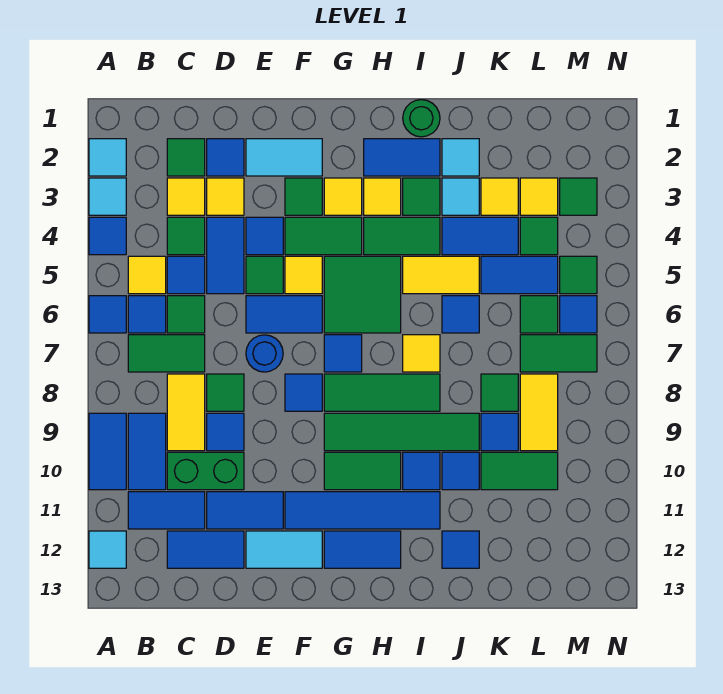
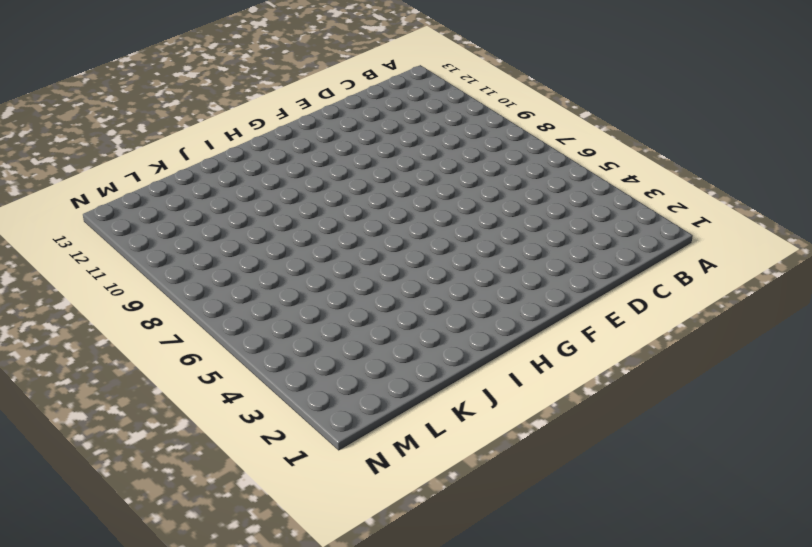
none -> cyan 1x1 tile [89,139,126,176]
none -> cyan 1x1 tile [89,178,126,215]
none -> blue 1x1 tile [89,217,126,255]
none -> blue 1x1 tile [89,296,126,333]

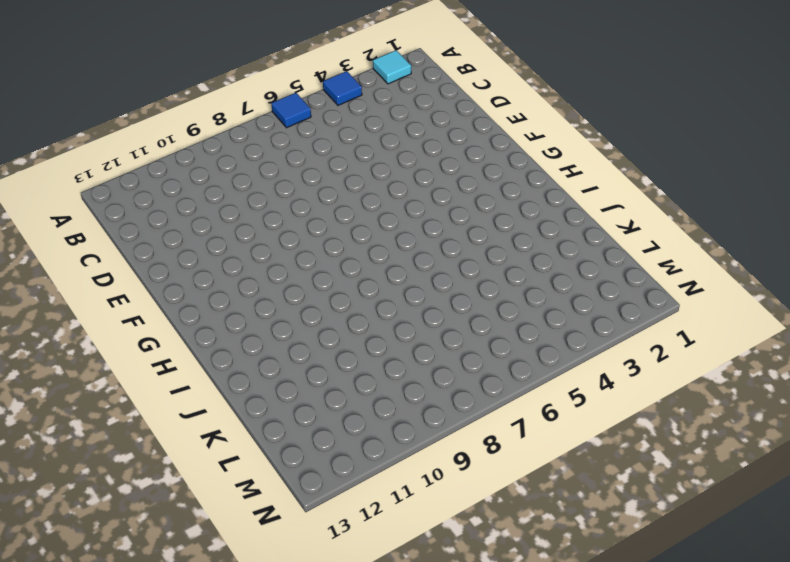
none -> cyan 1x1 tile [89,178,126,215]
none -> blue 1x2 tile [89,413,126,490]
none -> cyan 1x1 tile [89,531,126,568]
none -> yellow 1x1 tile [128,256,166,294]

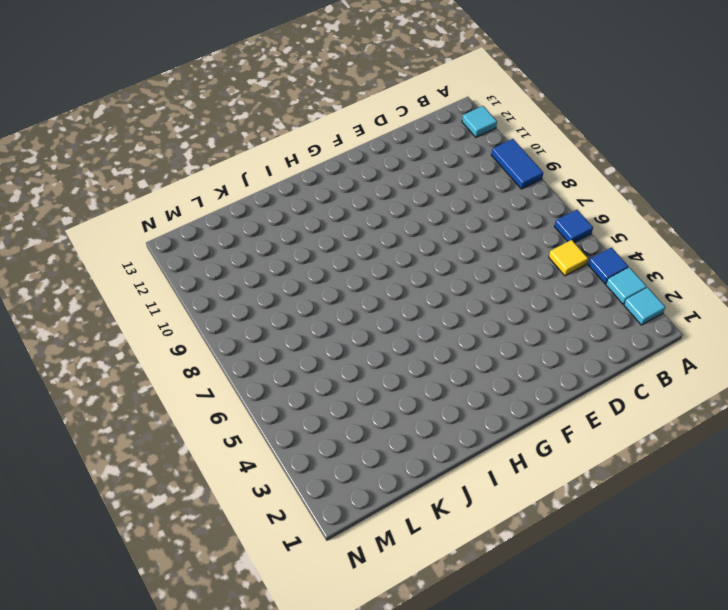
none -> blue 1x1 tile [128,296,166,333]
none -> green 1x2 tile [128,335,205,372]
none -> blue 1x2 tile [128,413,166,490]
none -> blue 1x2 tile [128,492,205,529]

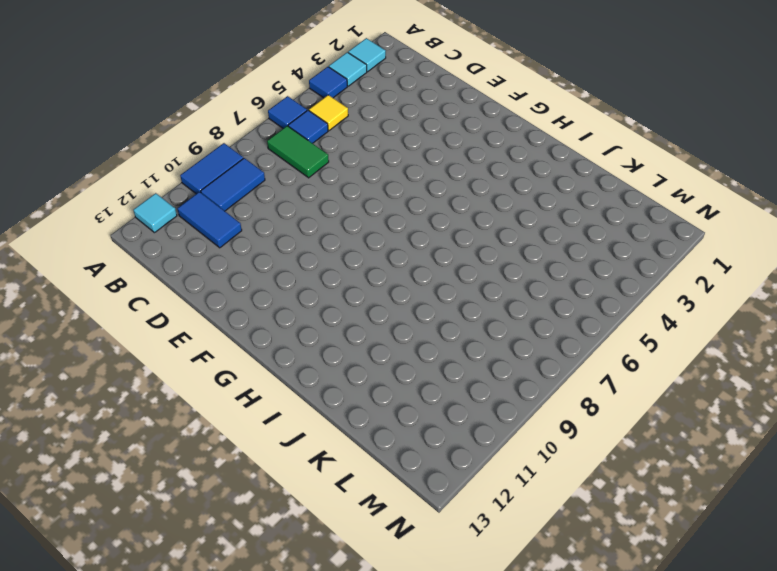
none -> green 1x1 tile [167,139,205,176]
none -> yellow 1x1 tile [167,178,205,215]
none -> green 1x1 tile [167,217,205,255]
none -> blue 1x1 tile [167,256,205,294]

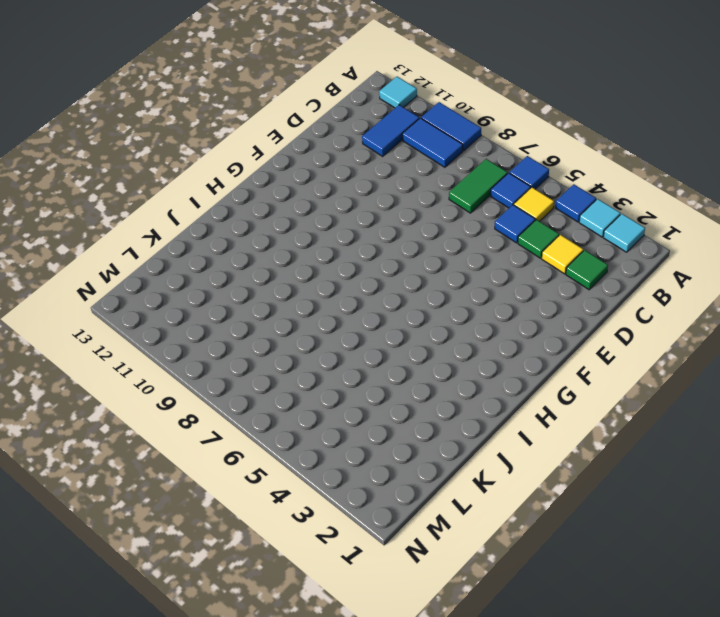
none -> green 1x1 tile [167,296,205,333]
none -> yellow 1x2 tile [167,374,205,451]
none -> green 1x2 brick [167,452,244,490]
none -> blue 1x2 tile [167,531,244,568]

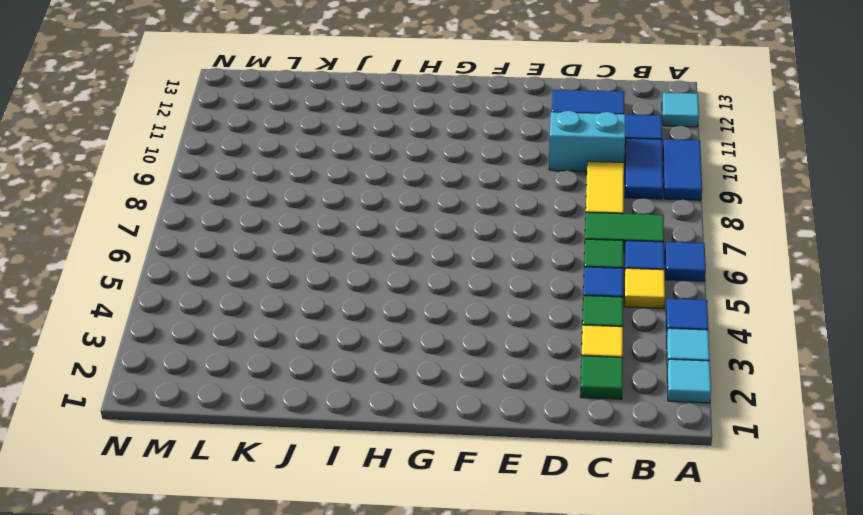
cyan 1x2 brick [549,111,625,172] -> green 1x2 brick [167,452,244,490]
none -> blue 1x1 tile [207,139,244,176]
none -> yellow 1x1 tile [207,178,244,215]
none -> blue 1x2 tile [207,217,244,294]
none -> green 1x1 tile [207,374,244,411]

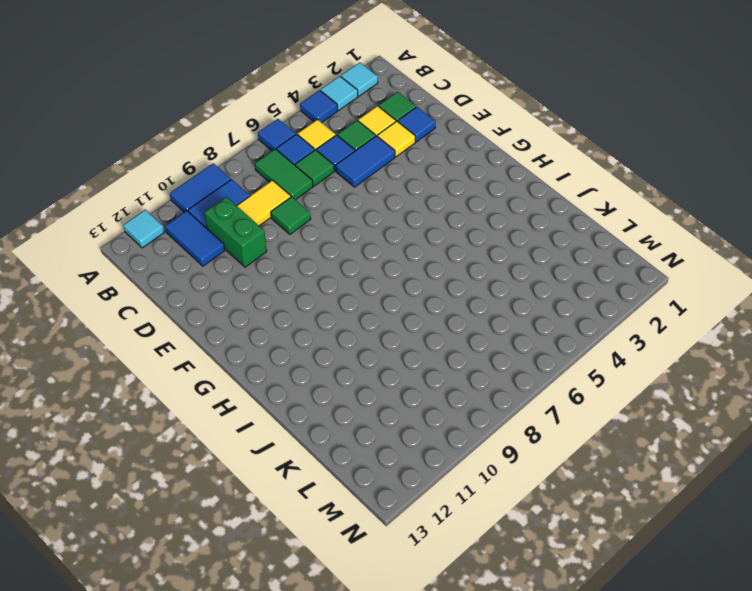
none -> blue 1x2 tile [167,531,244,568]
none -> blue 1x1 tile [207,413,244,451]
none -> blue 1x2 tile [207,492,283,529]
none -> cyan 1x2 tile [246,139,322,176]

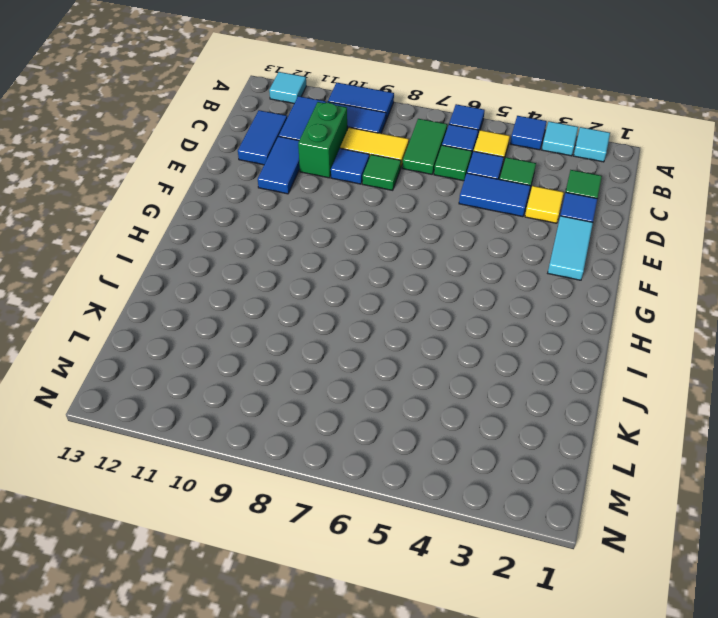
none -> yellow 1x1 tile [167,178,205,215]
none -> blue 1x1 tile [246,217,283,255]
none -> green 1x1 tile [246,256,283,294]
none -> blue 1x2 tile [246,296,322,333]

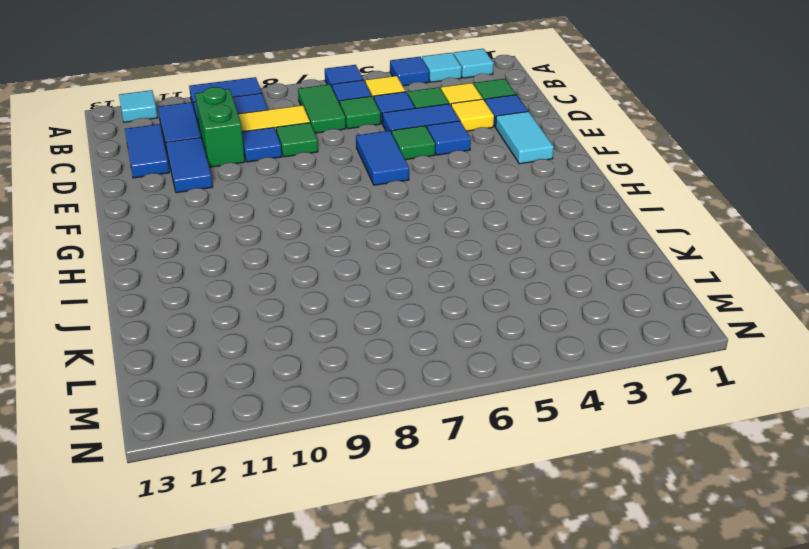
none -> blue 1x1 round brick [246,335,283,372]
none -> cyan 1x2 tile [246,531,322,568]
none -> green 1x1 tile [285,178,322,215]
none -> green 1x2 tile [285,217,362,255]

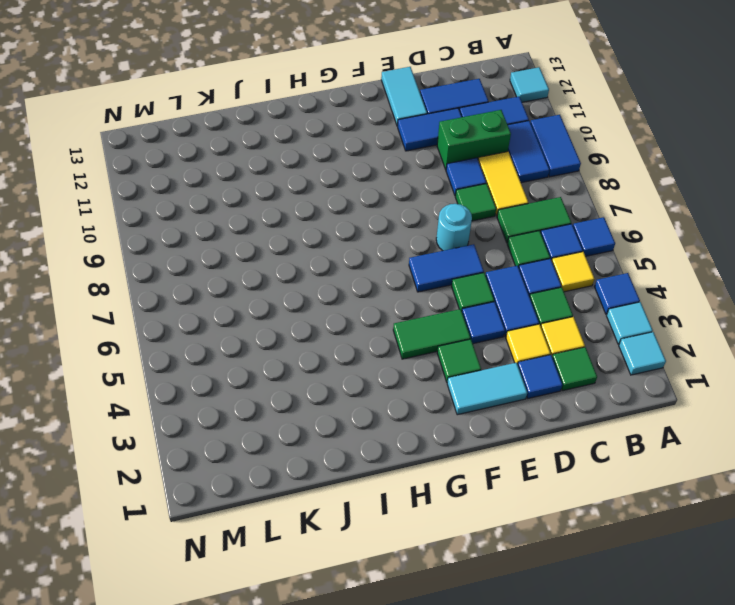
cyan 1x1 round brick [436,204,472,251] -> blue 1x1 round brick [246,335,283,372]
cyan 1x2 tile [381,67,427,126] -> cyan 1x2 tile turned to [246,531,322,568]
none -> yellow 1x1 tile [285,256,322,294]
none -> blue 1x1 tile [285,374,322,411]
none -> blue 1x4 tile [285,492,440,529]
none -> yellow 1x1 tile [324,178,362,215]

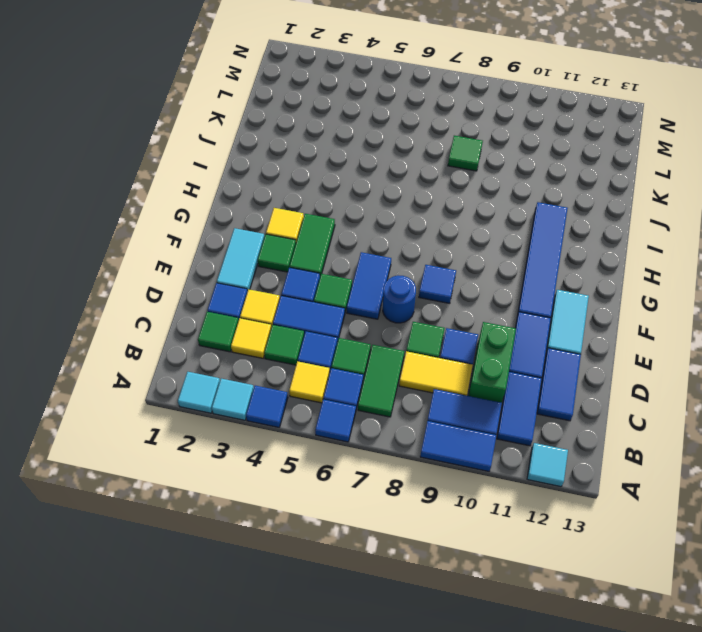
none -> yellow 1x1 tile [285,256,322,294]
none -> green 2x2 tile [324,256,401,333]
none -> blue 1x1 tile [324,335,362,372]
none -> green 1x3 tile [324,374,440,411]

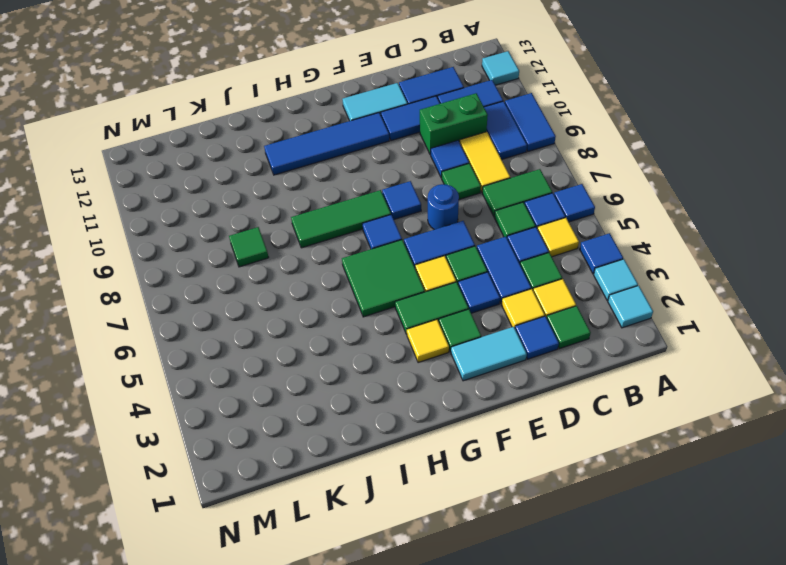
none -> green 1x4 tile [324,413,479,451]
none -> green 1x2 tile [324,452,401,490]
none -> blue 1x2 tile [324,531,401,568]
none -> blue 1x2 tile [364,139,440,176]

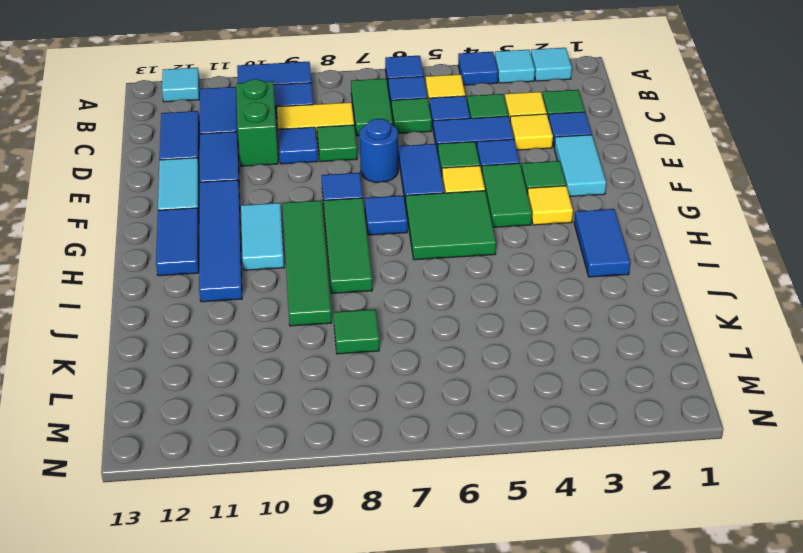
cyan 1x2 tile [241,203,284,270] -> green 1x2 tile [324,452,401,490]
none -> yellow 1x1 tile [364,178,401,215]
none -> green 1x2 tile [364,217,440,255]
none -> green 1x1 round brick [403,100,440,137]
none -> green 1x1 tile [403,178,440,215]

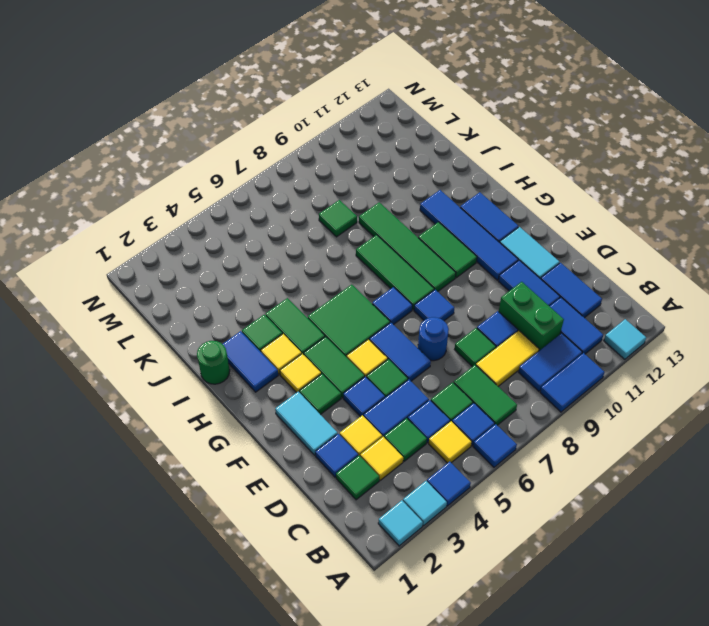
none -> yellow 1x2 tile [403,256,479,294]
none -> yellow 1x1 tile [403,335,440,372]
none -> blue 1x1 tile [403,452,440,490]
none -> cyan 1x1 tile [442,139,479,176]

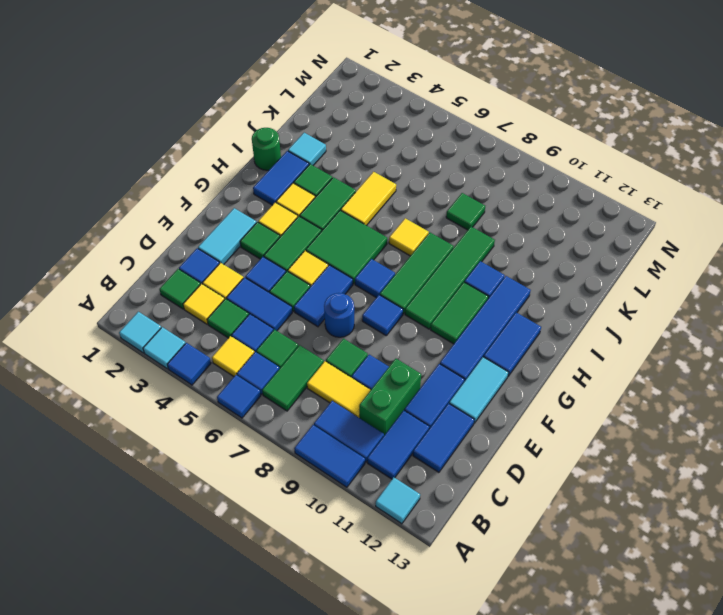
none -> cyan 1x1 tile [442,178,479,215]
none -> blue 1x2 tile [442,217,518,255]
none -> blue 1x1 tile [442,296,479,333]
none -> blue 1x1 tile [442,452,479,490]

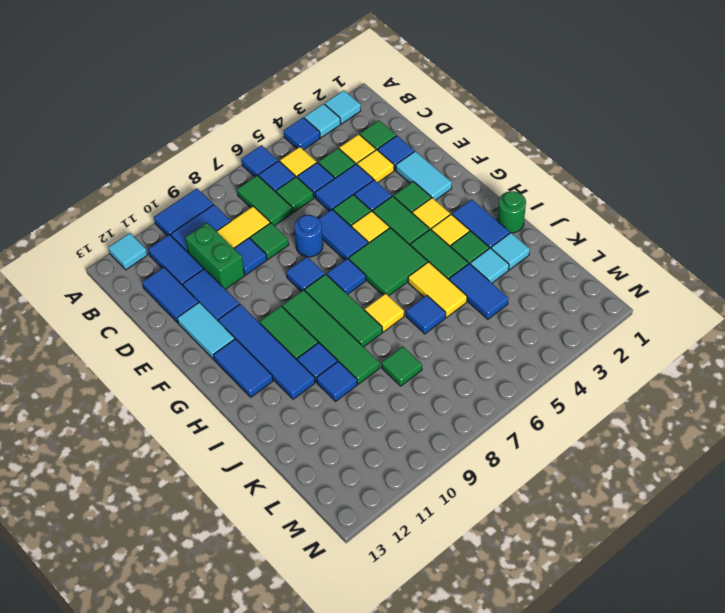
none -> blue 1x1 tile [442,531,479,568]
none -> yellow 1x1 tile [481,178,518,215]
none -> blue 1x2 tile [481,256,558,294]
none -> blue 1x1 tile [481,413,518,451]

